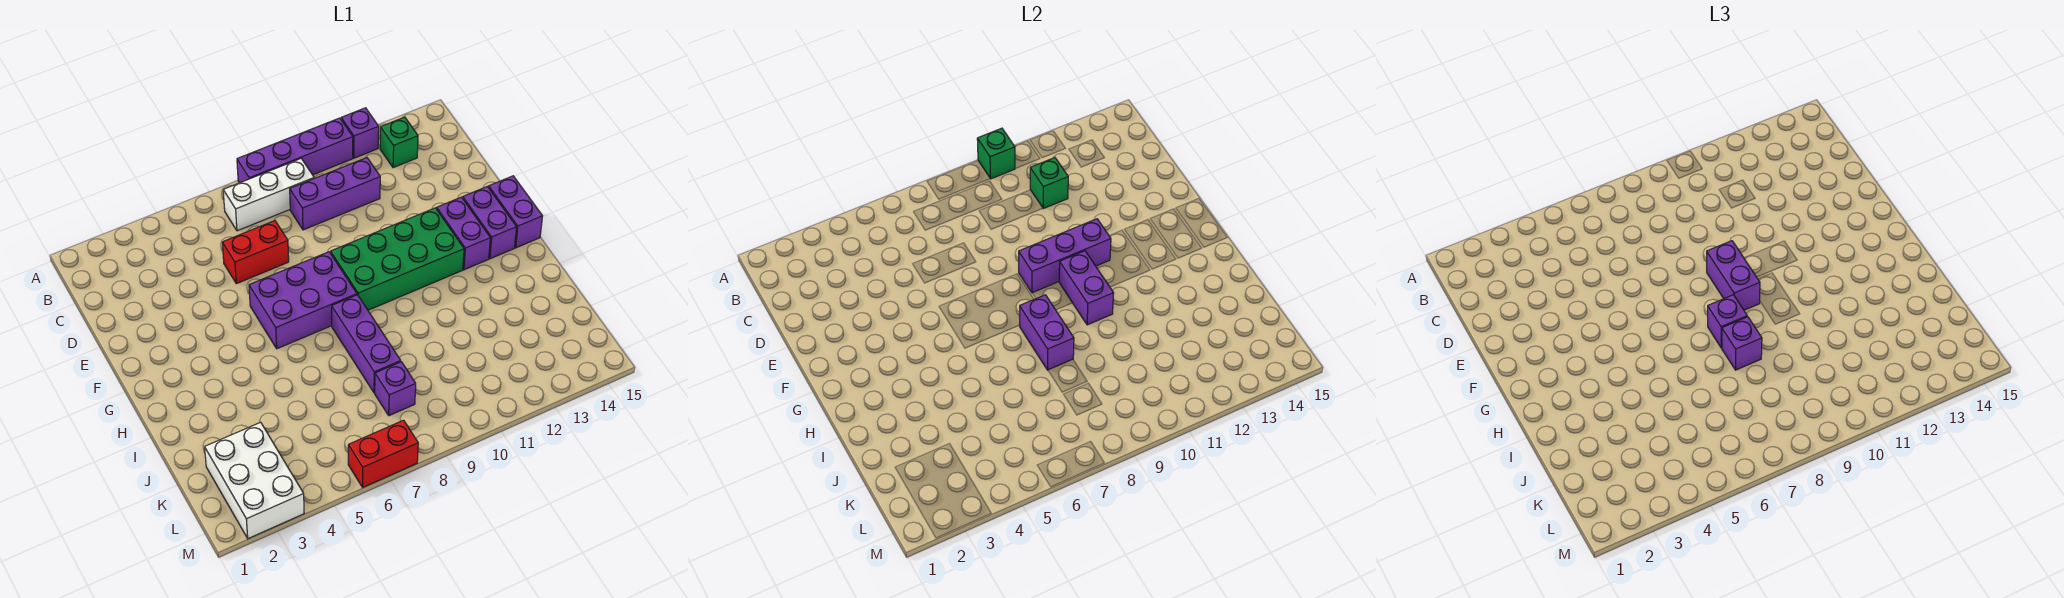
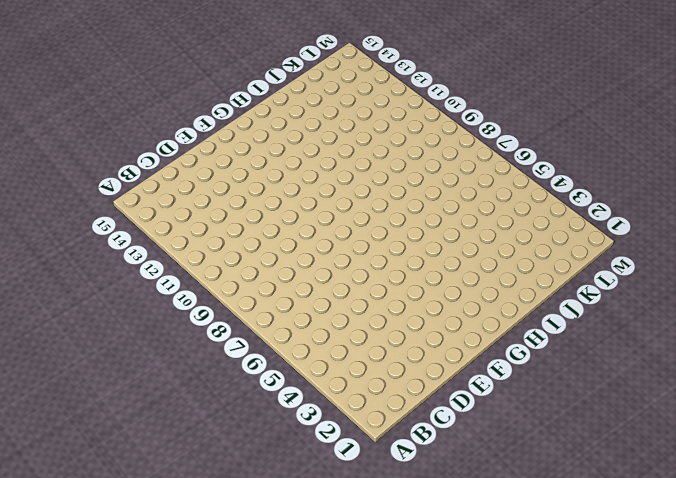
none -> purple 1x4 brick [237,118,353,183]
none -> purple 1x1 brick [341,108,379,158]
none -> white 1x3 brick [223,159,314,231]

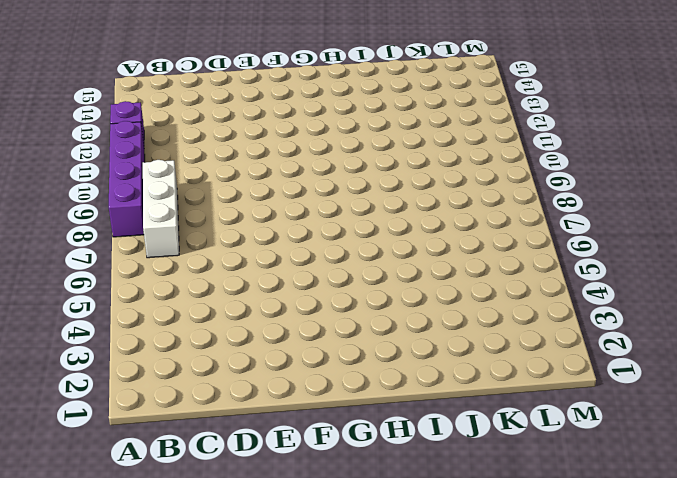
none -> green 1x1 brick [380,117,418,168]
none -> purple 1x3 brick [290,158,380,230]
none -> red 1x2 brick [222,221,289,284]

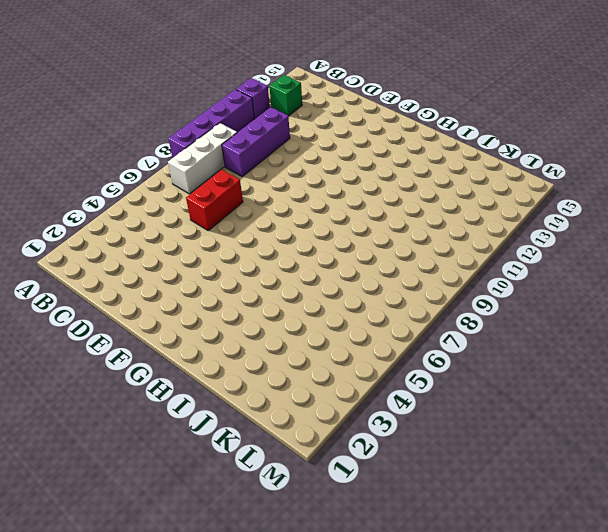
none -> purple 2x3 brick [249,252,357,349]
none -> green 2x4 brick [331,208,464,310]
none -> purple 1x2 brick [437,197,490,270]

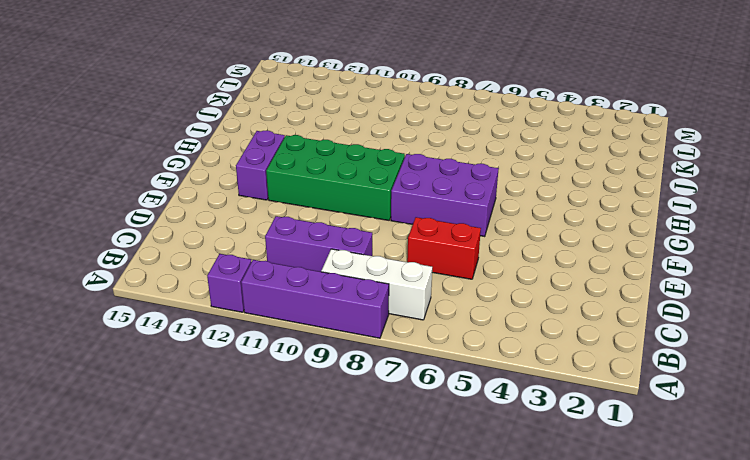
none -> green 1x1 brick [380,117,418,168]
none -> purple 1x2 brick [463,186,517,259]
none -> purple 1x2 brick [489,176,542,248]

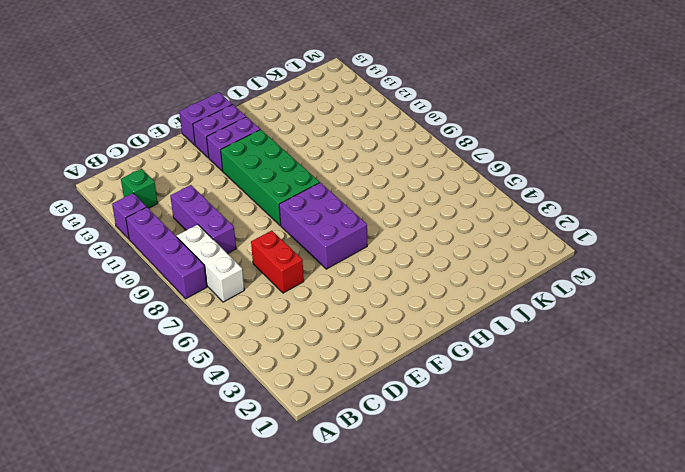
none -> purple 1x3 brick [332,295,401,393]
none -> white 2x3 brick [205,422,304,539]
none -> purple 1x1 brick [375,362,416,416]

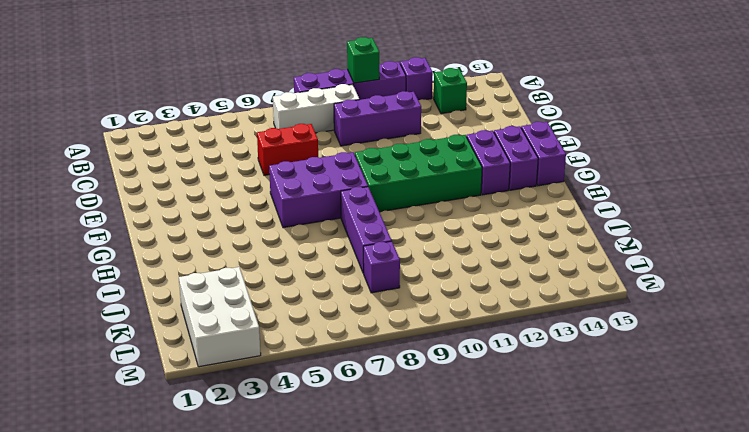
none -> red 1x2 brick [348,420,418,487]
none -> green 1x1 brick [1030,158,1068,209]
none -> purple 1x3 brick [1019,219,1111,293]

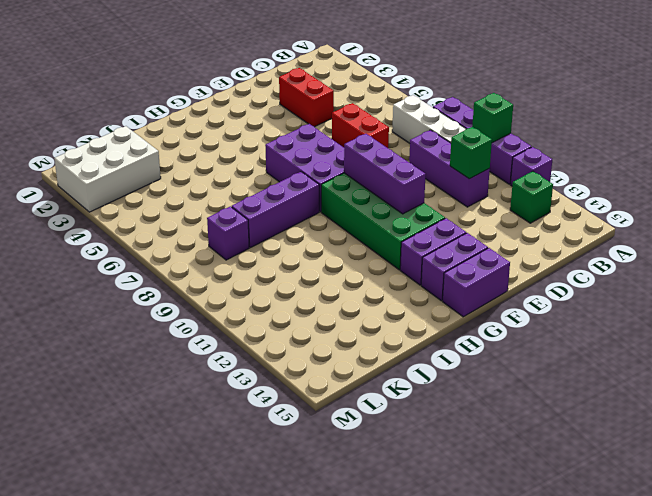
red 1x2 brick [279,68,334,127] -> red 1x2 brick moved to [348,420,418,487]
none -> purple 1x2 brick [1059,251,1114,325]
none -> purple 1x2 brick [1020,295,1074,370]
none -> purple 1x2 brick [1707,241,1760,310]

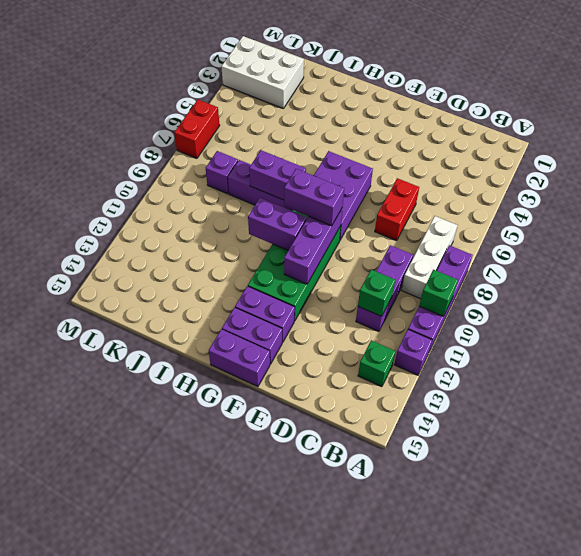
none -> purple 1x1 brick [1708,295,1747,348]
none -> purple 1x1 brick [1722,317,1762,370]

